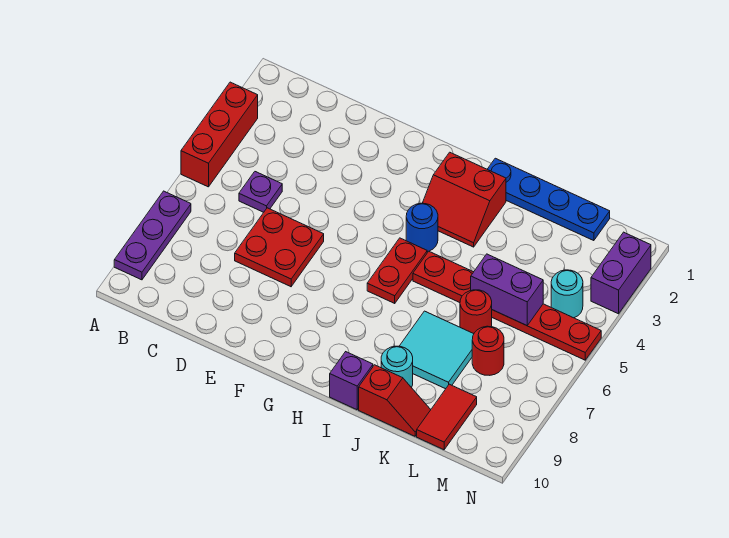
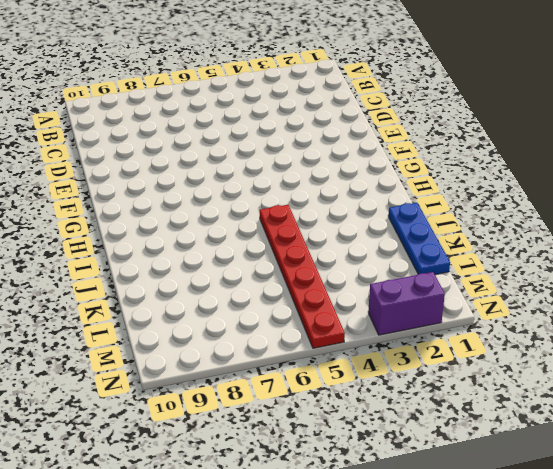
blue 1x3 plate [388,203,450,275] -> blue 1x4 plate [487,158,610,241]
none -> red 1x3 brick [181,82,258,187]
none -> purple 1x3 plate [114,191,191,280]
none -> purple 1x1 plate [239,172,282,212]

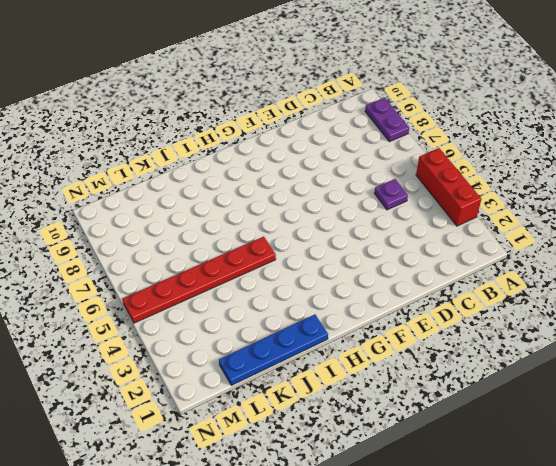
purple 1x2 plate [365,98,409,142] -> purple 1x3 plate [114,191,191,280]
none -> red 2x2 plate [235,208,324,287]
none -> red 2x2 slope [423,152,506,247]
none -> blue 1x1 round brick [406,203,438,252]

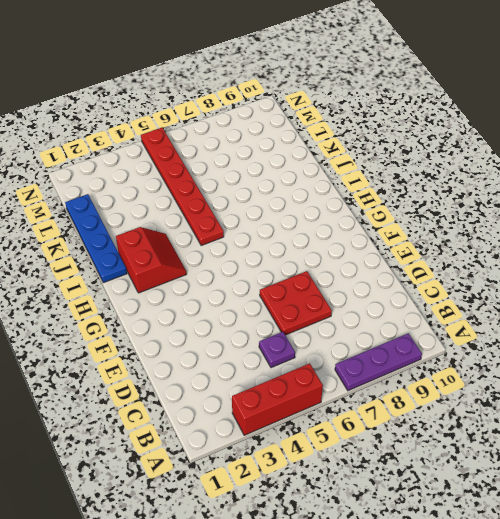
none -> blue 1x1 round brick [406,203,438,252]
none -> red 1x2 plate [367,238,427,303]
none -> purple 1x1 brick [330,352,373,410]

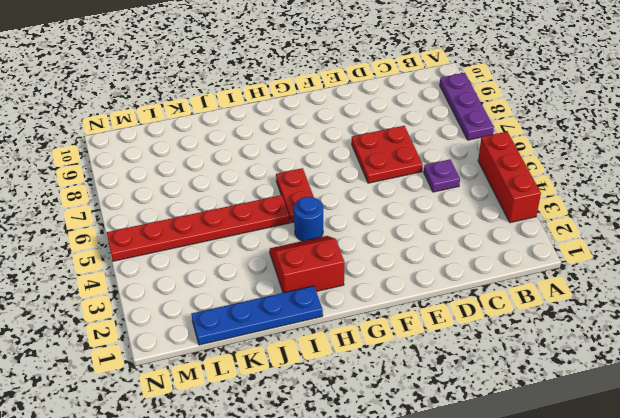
none -> purple 1x1 brick [330,352,373,410]
none -> cyan 2x2 tile [400,311,474,389]
none -> cyan 1x1 round brick [381,346,413,388]

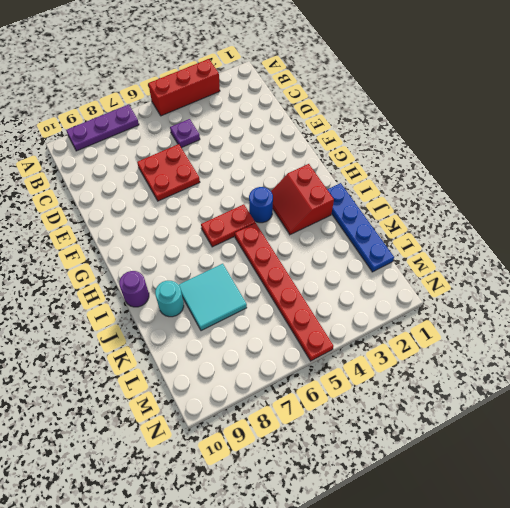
purple 1x1 round brick [119,271,149,307] -> purple 1x1 brick [330,352,373,410]
none -> red 1x2 slope [359,365,431,436]
none -> red 1x1 round brick [460,290,492,334]
none -> red 1x1 round brick [472,326,504,375]

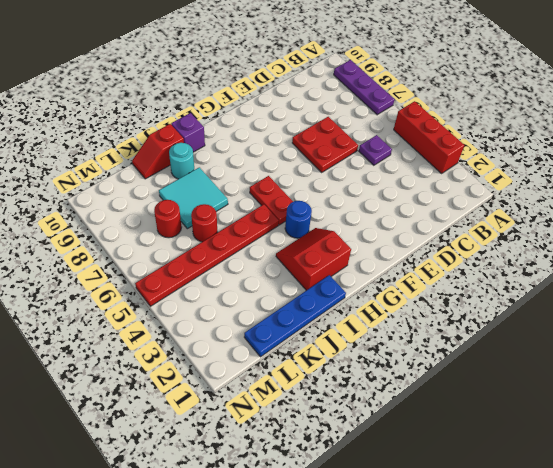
none -> red 1x2 tile [417,384,477,450]
none -> cyan 1x1 round brick [551,270,583,318]
none -> purple 1x2 brick [591,232,651,314]

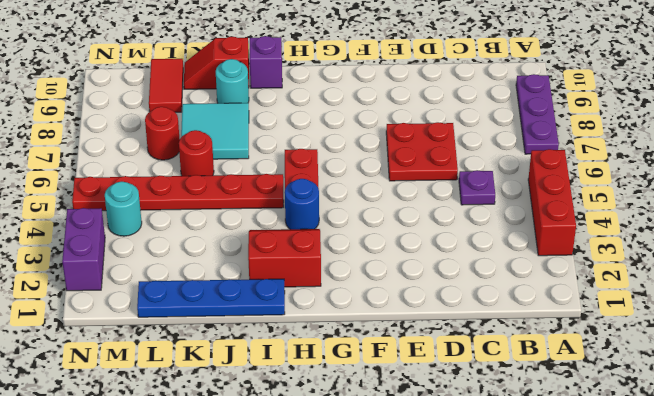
none -> purple 1x2 brick [471,254,543,326]

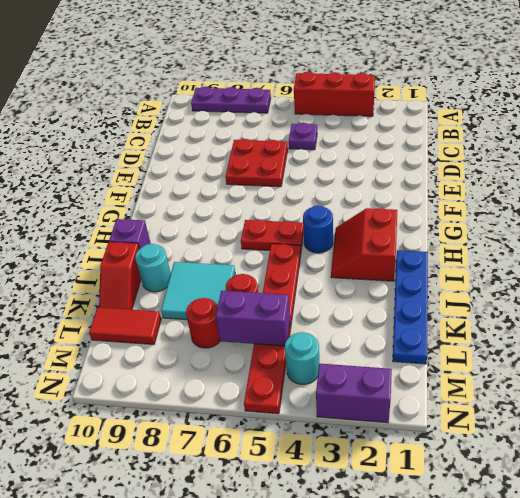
purple 1x2 brick [216,291,290,346] -> purple 1x2 brick turned to [471,254,543,326]

